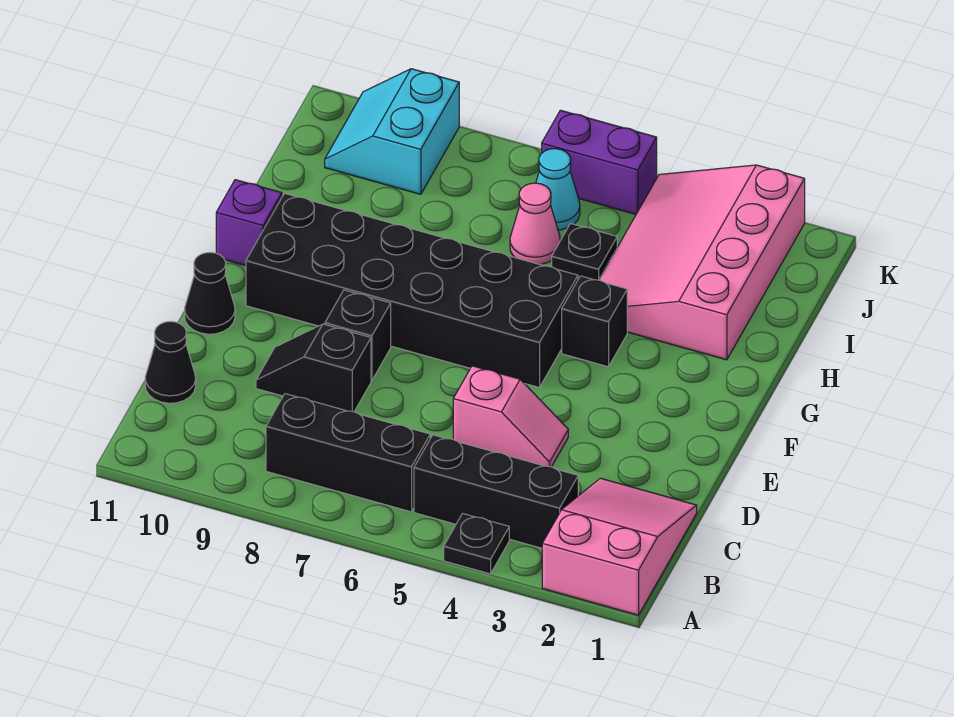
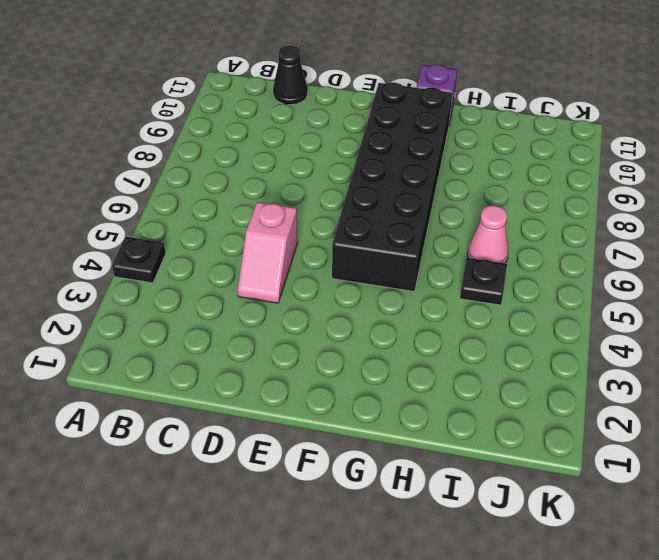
none -> pink 2x3 slope [542,478,697,615]
none -> black 1x3 brick [414,435,578,548]
none -> black 1x3 brick [266,394,430,512]

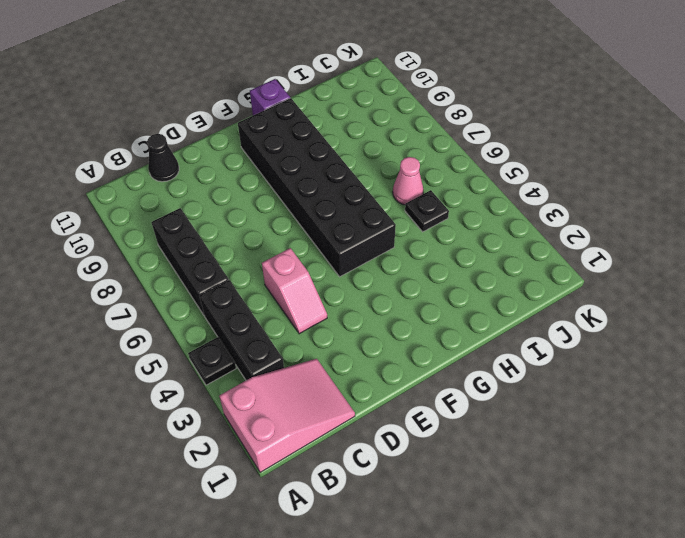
none -> black 1x2 slope [256,324,371,412]
none -> black 1x1 brick [325,290,391,381]
none -> black 1x1 cone [185,252,235,334]

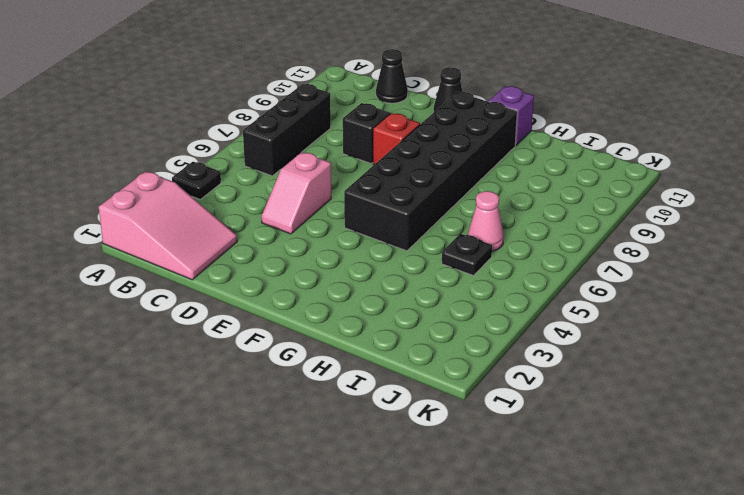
red 1x1 brick [373,113,420,165] -> black 1x1 brick [325,290,391,381]
none -> black 1x3 brick [414,435,578,548]
none -> black 1x1 brick [562,276,627,367]
none -> pink 3x4 slope [599,165,805,360]

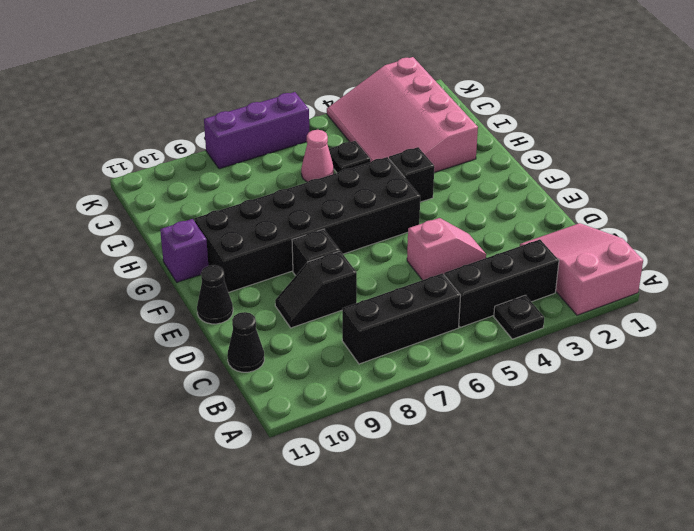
purple 1x3 brick [204,92,309,169] -> purple 1x2 brick [542,110,657,214]
none -> cyan 1x1 cone [536,149,580,230]
none -> cyan 2x2 slope [325,69,459,194]

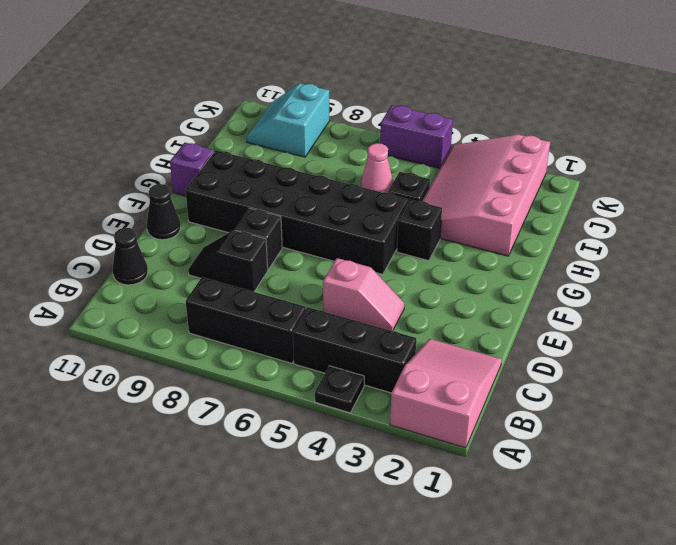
none -> cyan 1x1 cone [536,149,580,230]

